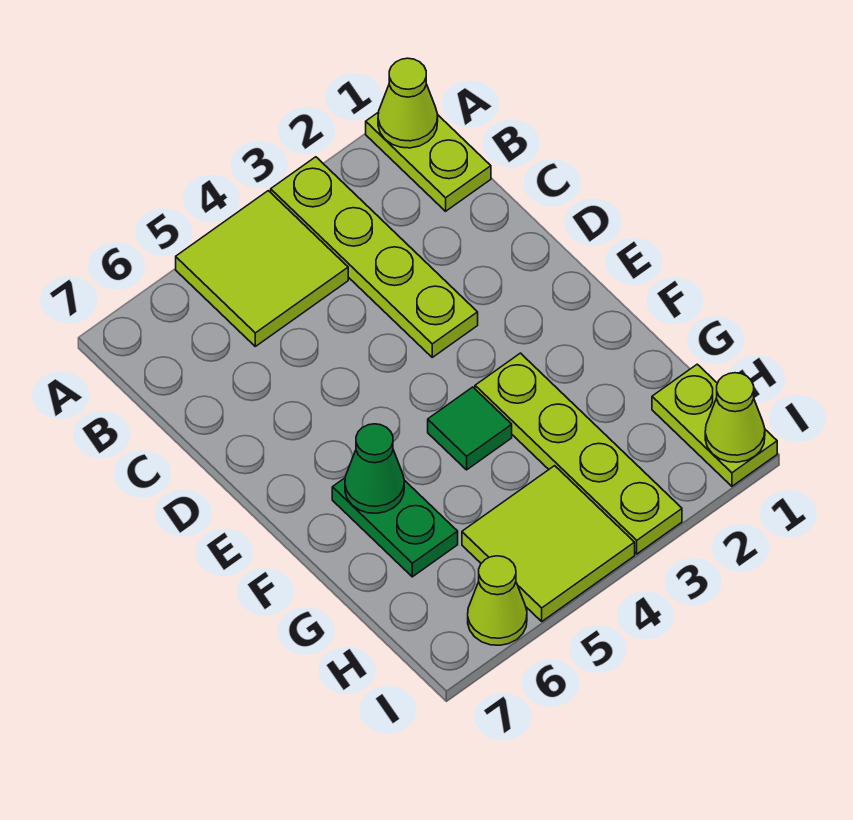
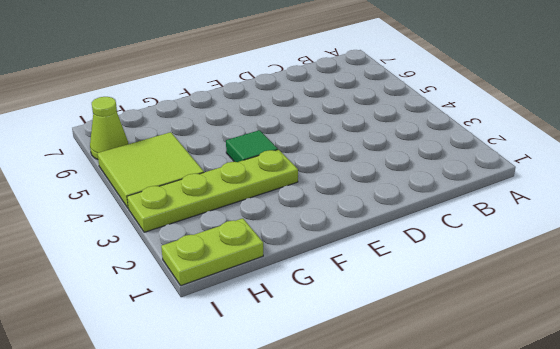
none -> lime 1x2 plate [366,112,491,211]
none -> lime 1x4 plate [271,157,478,357]
none -> lime 2x2 tile [176,191,348,346]

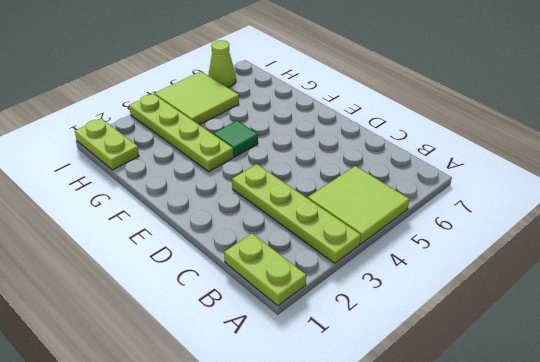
none -> green 1x2 plate [332,478,458,577]
none -> lime 1x1 cone [378,58,438,148]
none -> green 1x1 cone [345,424,404,513]

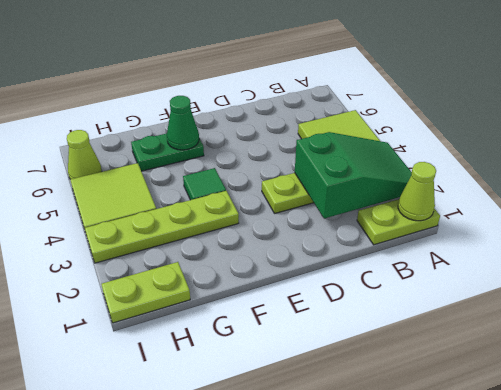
green 2x3 slope [295,132,412,219] -> none
none -> lime 1x1 cone [705,373,765,462]

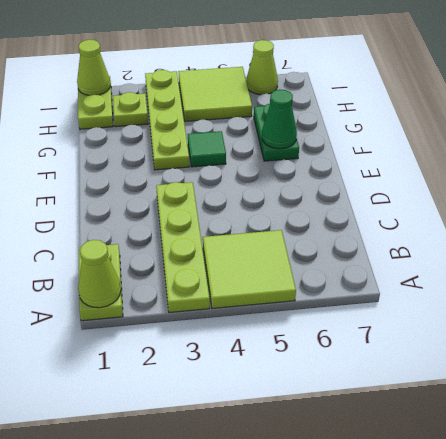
lime 1x1 plate [113,92,148,127] -> none

